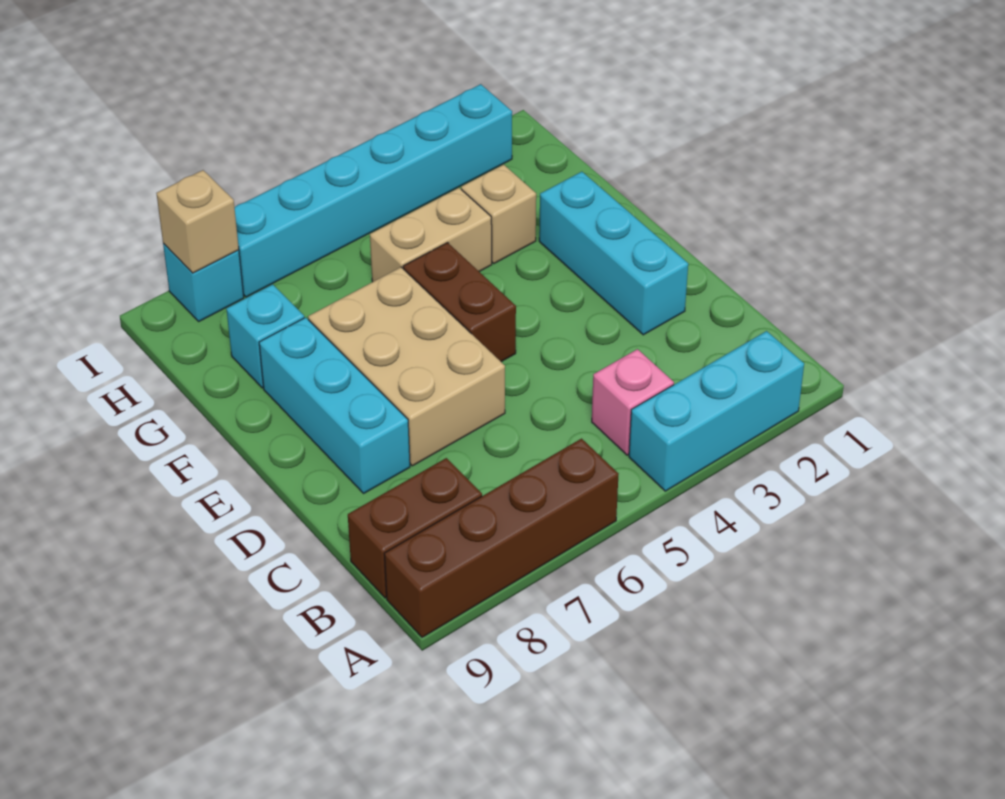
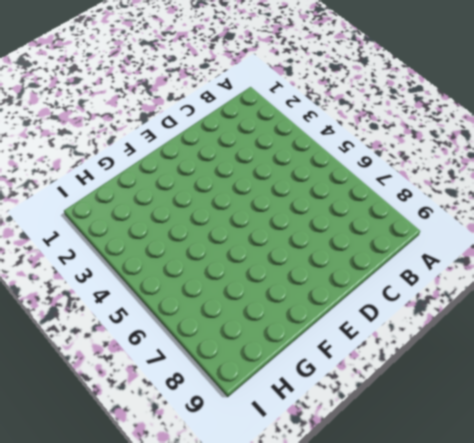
none -> cyan 1x3 brick [629,331,804,491]
none -> brown 1x4 brick [384,439,618,637]
none -> pink 1x1 brick [592,349,674,455]

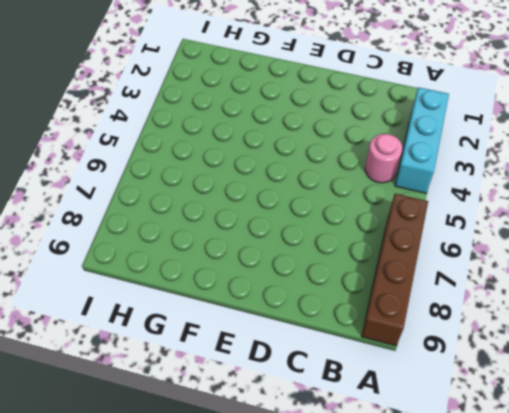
pink 1x1 round brick [365,134,402,183] -> pink 1x1 brick [592,349,674,455]
none -> brown 1x2 brick [348,458,482,598]
none -> cyan 1x3 brick [539,172,688,335]
none -> tan 2x3 brick [308,267,505,466]

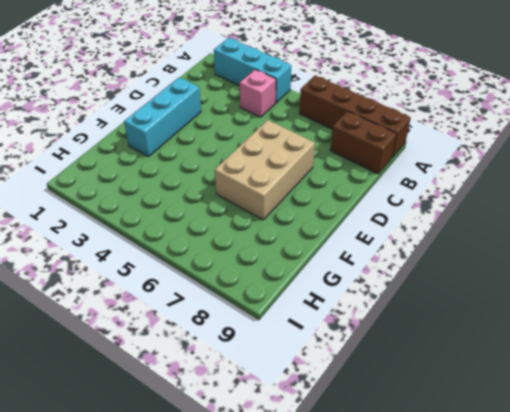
none -> cyan 1x3 brick [259,317,410,493]
none -> brown 1x2 brick [403,243,516,362]
none -> tan 1x1 brick [461,165,536,263]

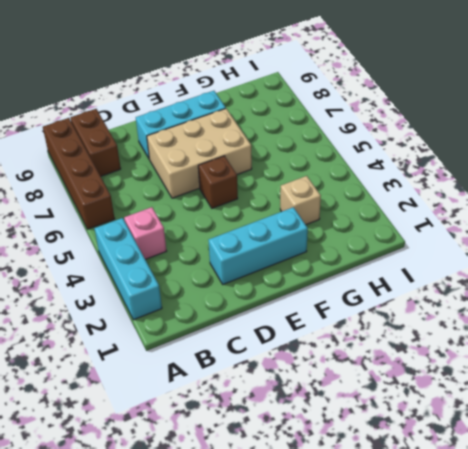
brown 1x1 brick [198,156,238,208] -> brown 1x2 brick [403,243,516,362]
none -> tan 1x2 brick [370,188,492,282]
none -> cyan 1x1 brick [226,284,304,388]
none -> cyan 1x6 brick [234,84,512,297]

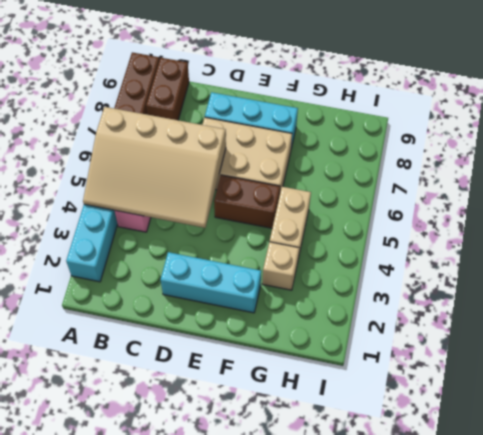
tan 3x4 slope [83,107,226,228] -> none
none -> cyan 1x1 brick [226,284,304,388]
none -> cyan 1x6 brick [234,84,512,297]
none -> cyan 1x1 brick [163,244,244,321]

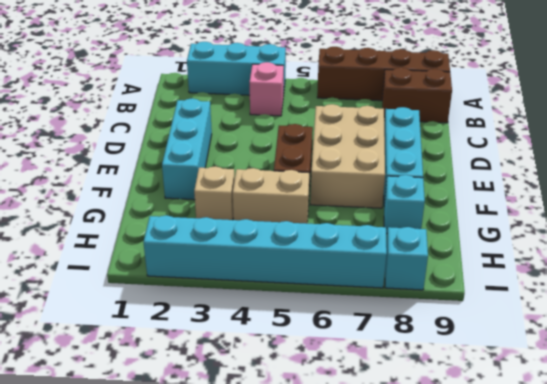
none -> tan 1x1 brick [156,170,239,273]

